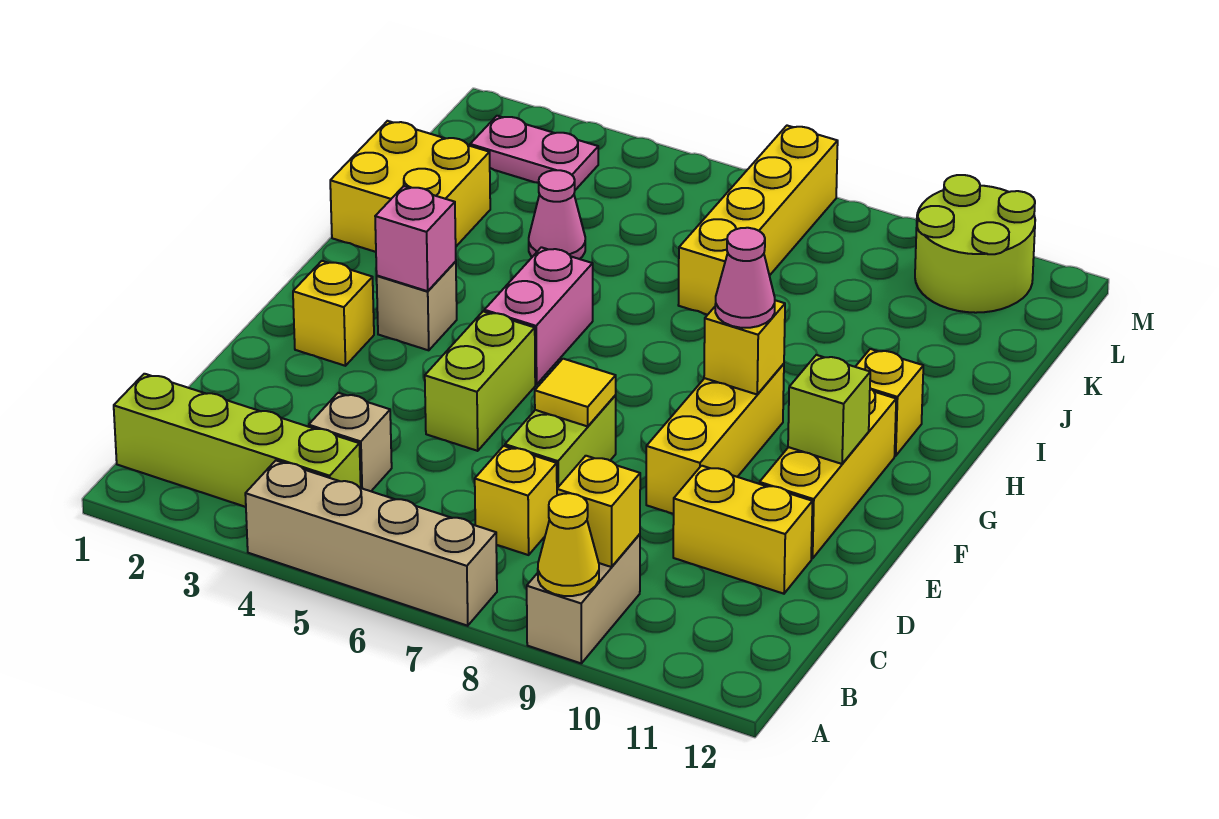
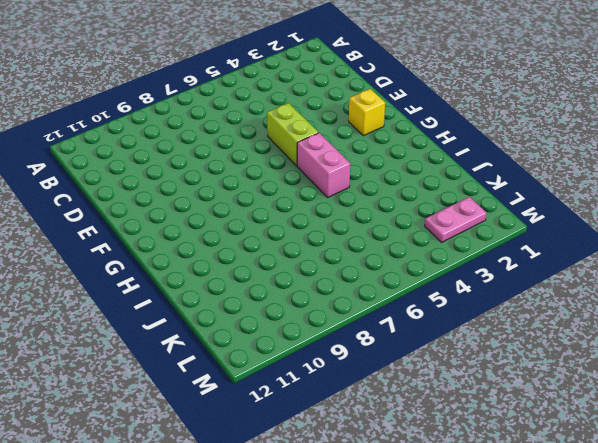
none -> tan 1x4 brick [245,461,497,626]
none -> tan 1x2 brick [527,534,640,663]
none -> lime 1x4 brick [114,374,361,507]

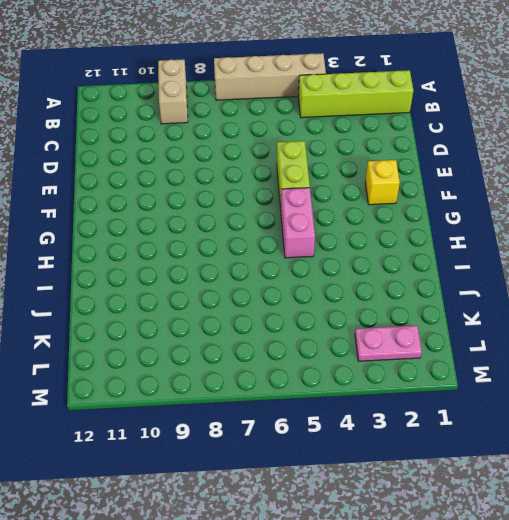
none -> tan 1x1 brick [309,393,392,491]
none -> yellow 1x1 brick [475,446,557,555]
none -> lime 1x2 brick [505,395,616,488]

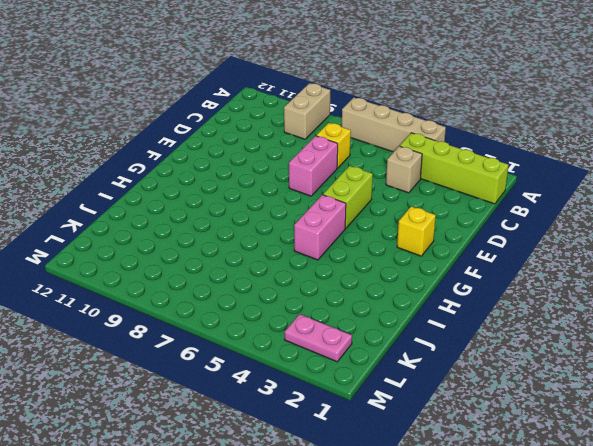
pink 1x2 brick [289,136,338,196] -> lime 1x2 brick [505,395,616,488]
none -> yellow 1x2 brick [673,466,812,594]
none -> yellow 1x3 brick [646,364,784,514]
none -> yellow 1x3 brick [760,388,896,559]

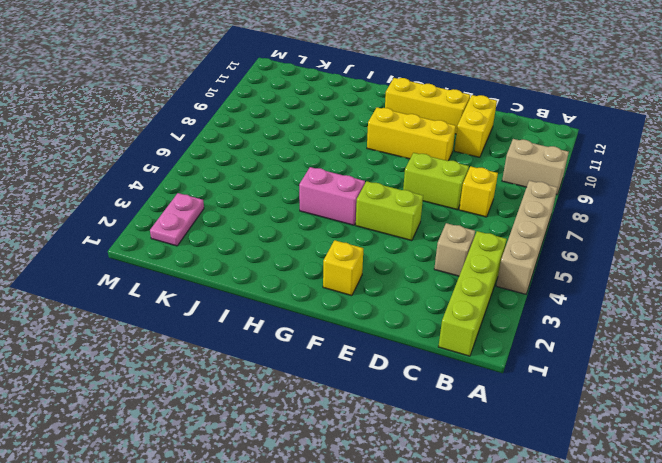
none -> tan 1x1 brick [377,261,457,350]
none -> yellow 1x1 brick [855,349,923,456]
none -> yellow 2x2 brick [330,121,490,252]

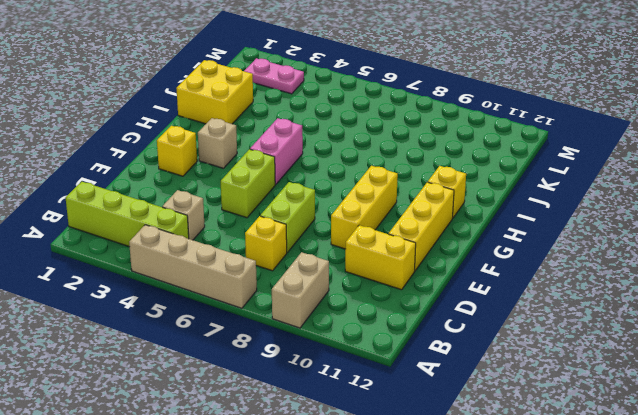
none -> pink 1x1 cone [529,170,585,259]
none -> yellow 1x4 brick [678,126,838,315]
none -> lime 2x2 round brick [915,175,1035,313]

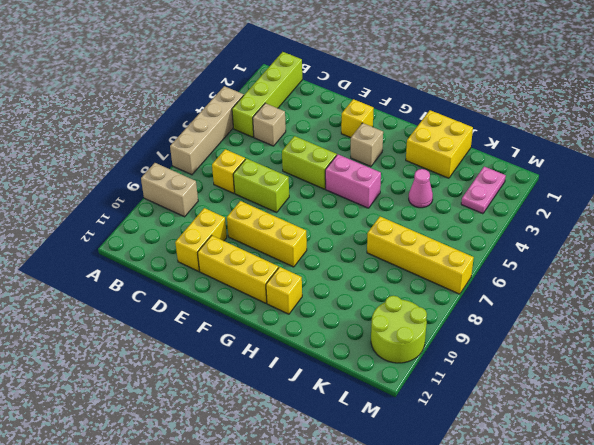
none -> yellow 1x1 cone [538,493,599,596]
none -> yellow 1x1 brick [557,456,640,567]
none -> yellow 1x1 tile [535,359,616,426]

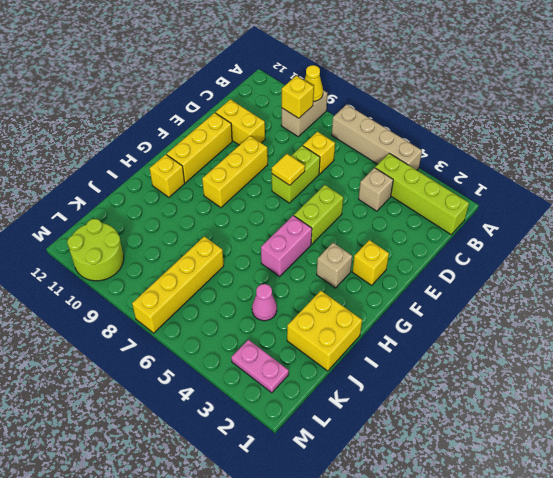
none -> lime 1x1 brick [788,355,870,464]
none -> pink 1x1 brick [375,186,456,291]
none -> yellow 1x1 brick [704,300,785,394]

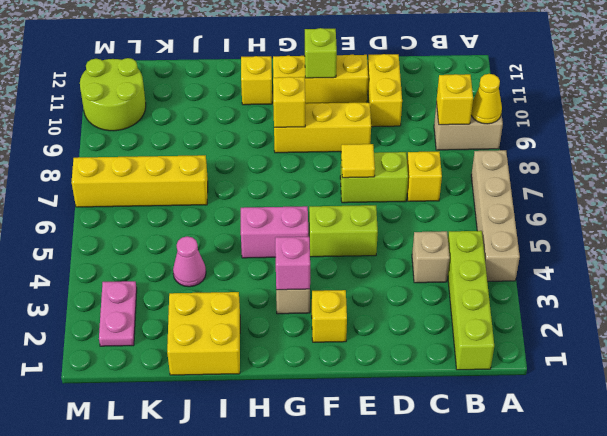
none -> pink 1x1 cone [715,228,775,328]

